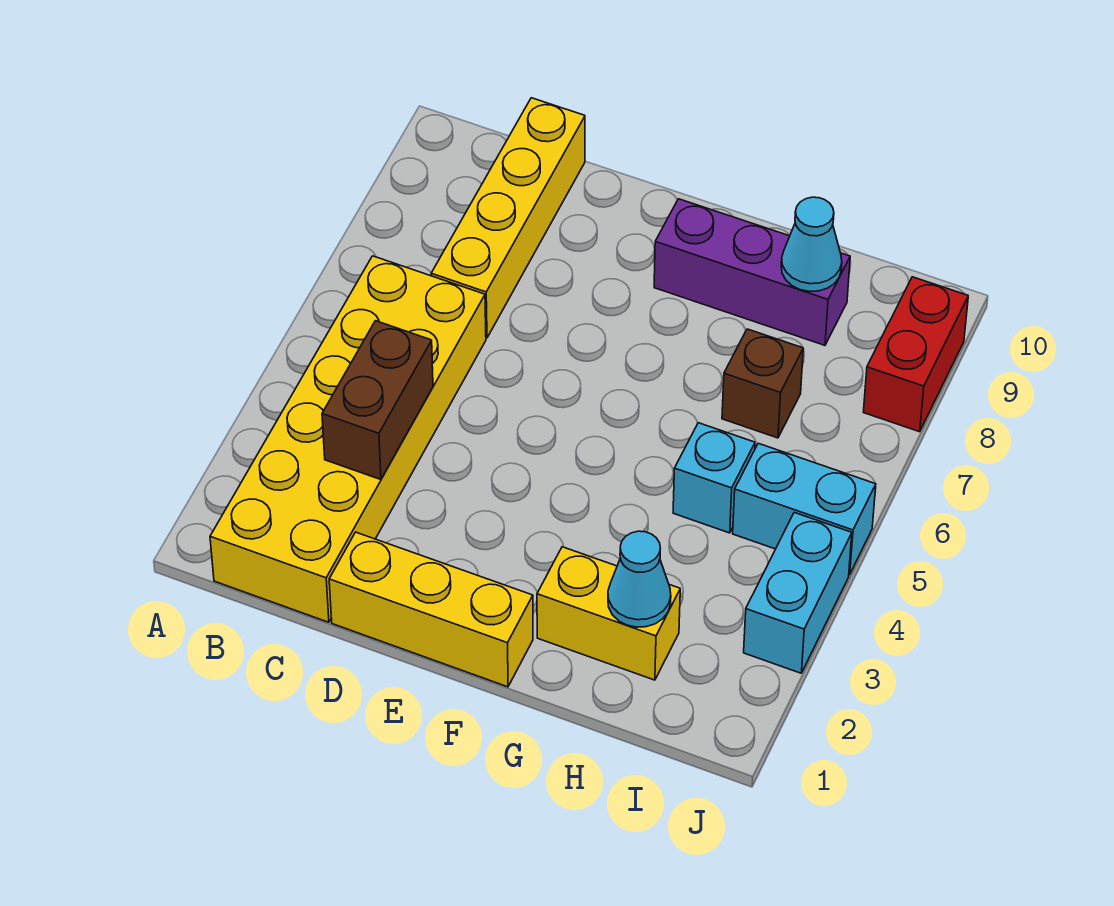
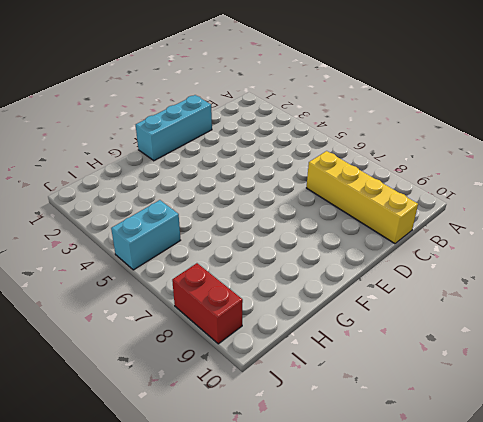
cyan 1x3 brick [136,95,212,161] -> yellow 1x3 brick [329,532,533,687]
none -> yellow 2x6 brick [210,256,486,622]
none -> purple 1x3 brick [654,199,850,345]
none -> yellow 1x2 brick [537,547,680,680]

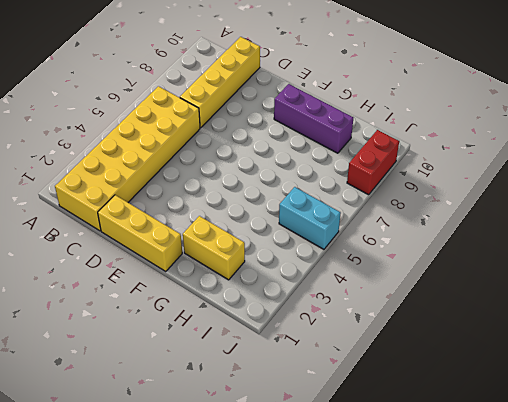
none -> cyan 1x1 brick [673,423,755,533]
none -> brown 1x1 brick [722,329,803,438]
none -> cyan 1x2 brick [744,513,852,673]

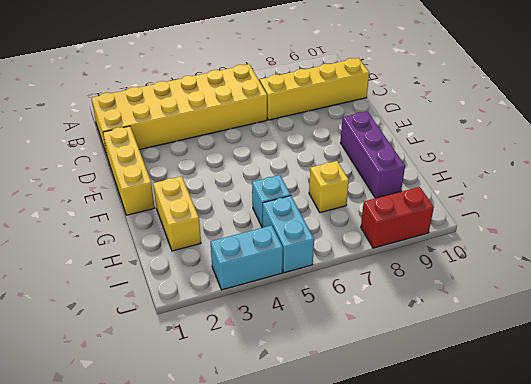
yellow 1x1 brick [309,161,349,212] -> brown 1x1 brick [722,329,803,438]
none -> brown 1x2 brick [322,321,433,480]
none -> cyan 1x1 cone [608,531,671,627]
none -> cyan 1x1 cone [781,197,842,291]

